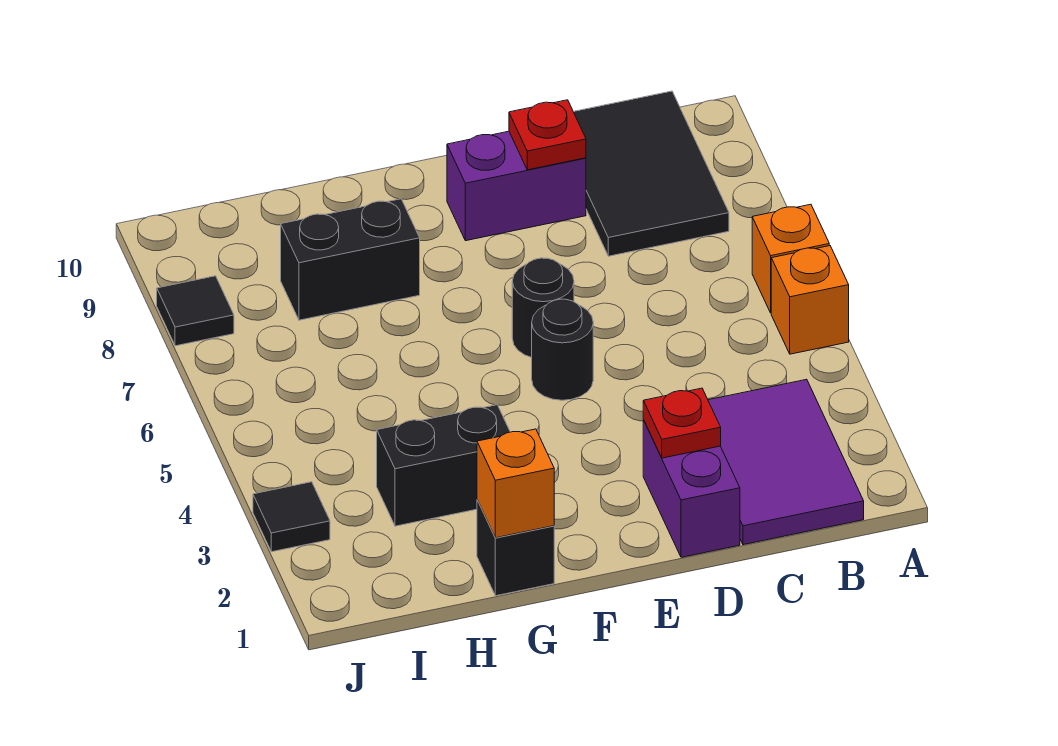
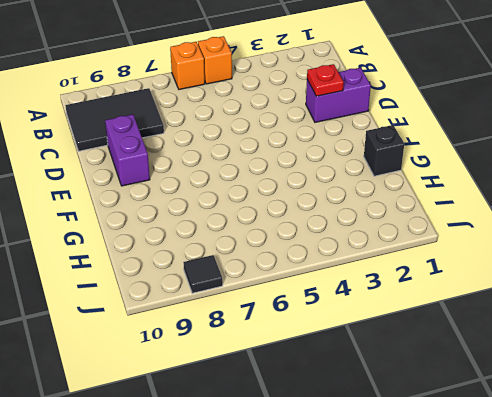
none -> purple 2x3 tile [708,379,864,545]
none -> black 1x1 round brick [532,299,593,400]
none -> black 1x1 round brick [512,258,574,357]

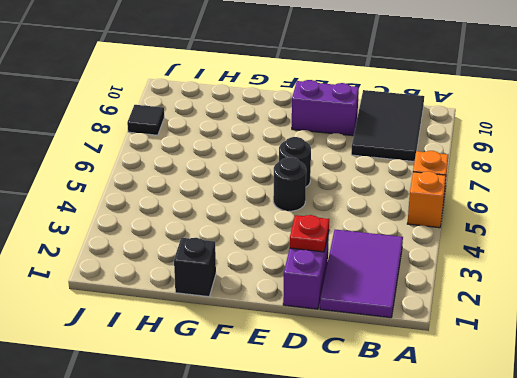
none -> black 1x2 brick [377,405,510,526]
none -> black 1x2 brick [281,199,420,320]
none -> black 1x1 tile [253,482,330,552]

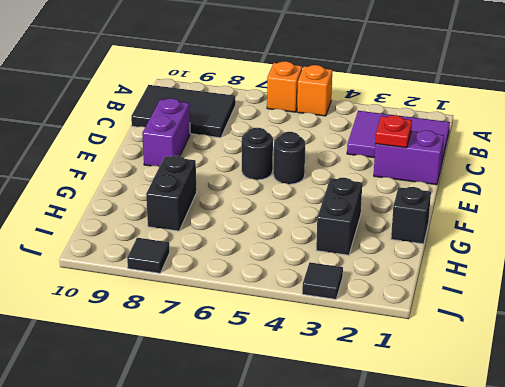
none -> red 1x1 plate [509,100,586,170]
none -> orange 1x1 brick [477,429,554,538]

